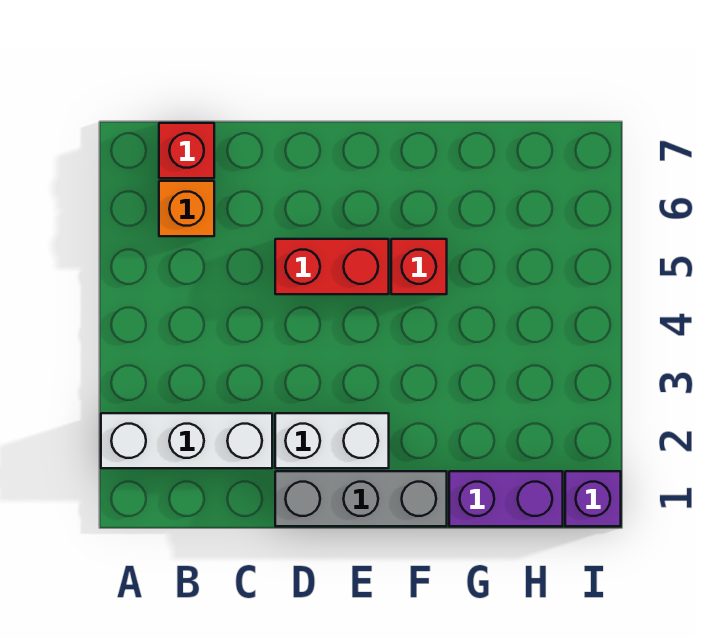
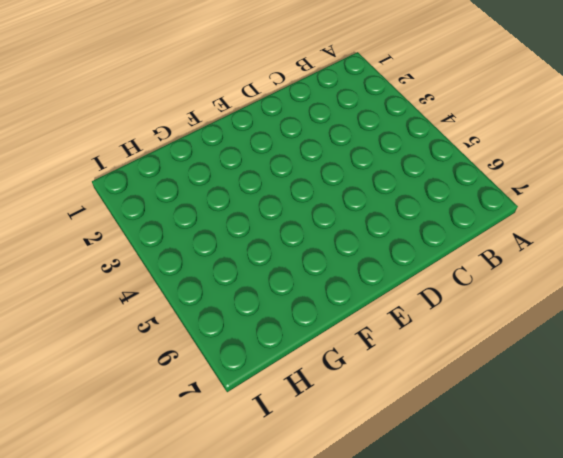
none -> white 1x3 brick [101,413,272,468]
none -> orange 1x1 brick [159,181,214,236]

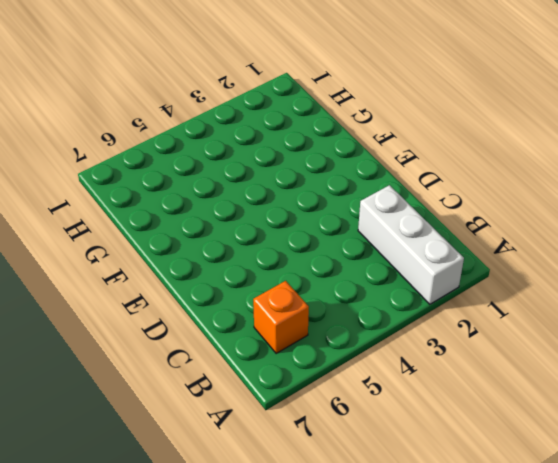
none -> red 1x1 brick [159,123,214,178]
none -> grey 1x3 brick [275,471,447,526]

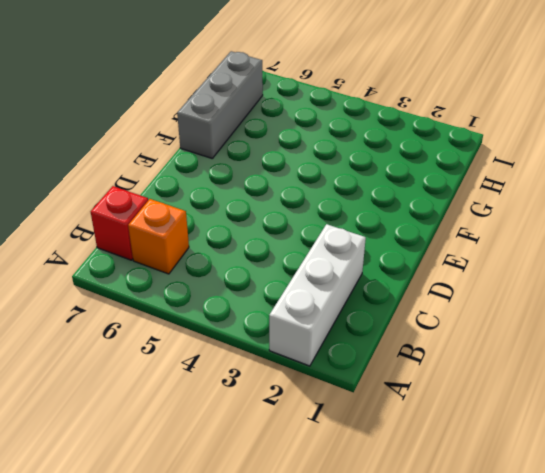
grey 1x3 brick [177,51,263,158] -> grey 1x3 brick moved to [275,471,447,526]
none -> white 1x2 brick [275,413,389,468]
none -> red 1x2 brick [275,239,389,294]

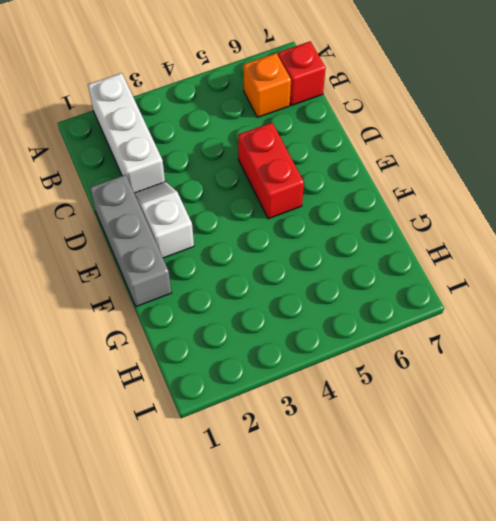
white 1x2 slope [134,182,194,258] -> white 1x2 brick [275,413,389,468]
none -> red 1x1 brick [391,239,447,294]
none -> purple 1x2 brick [449,471,563,526]

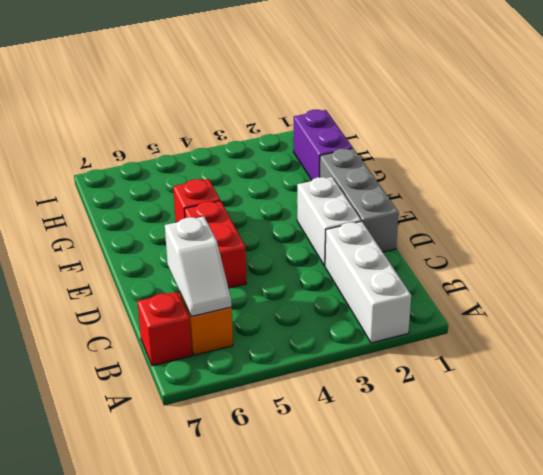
white 1x2 slope [165,216,232,316] -> none
none -> purple 1x1 brick [565,471,621,526]

